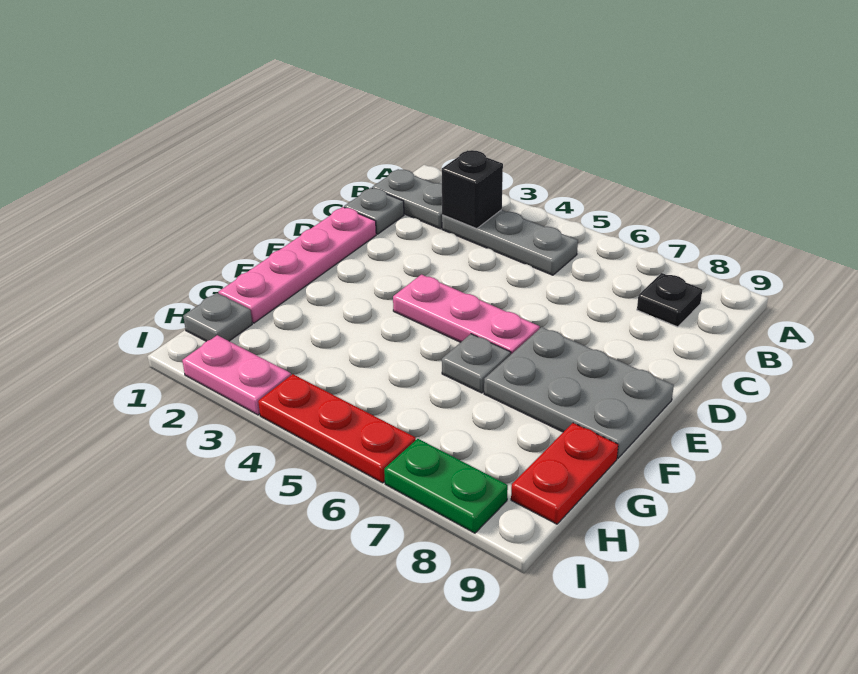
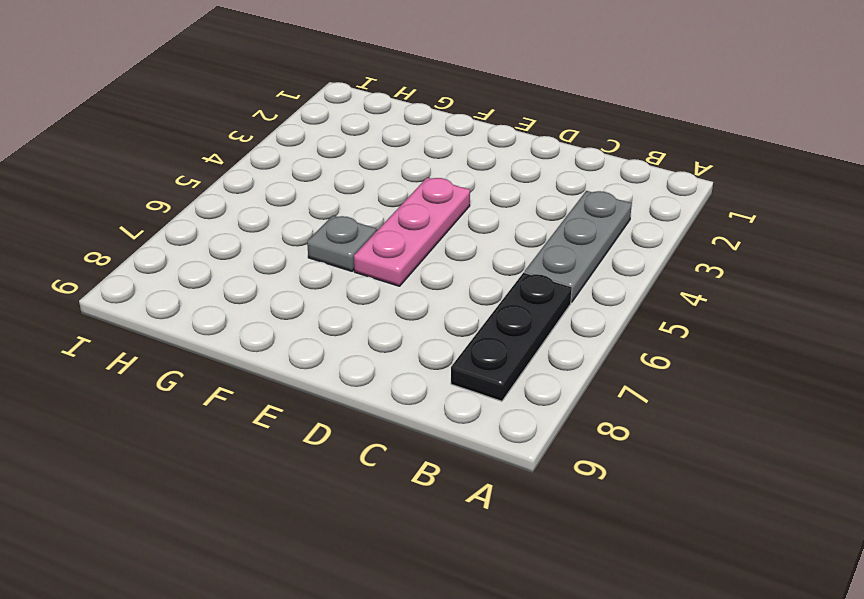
black 1x3 plate [451,272,572,401] -> black 1x1 plate [637,273,703,327]
none -> grey 1x2 plate [372,169,442,229]
none -> grey 1x1 plate [344,188,404,234]
none -> pink 1x4 plate [218,207,376,323]

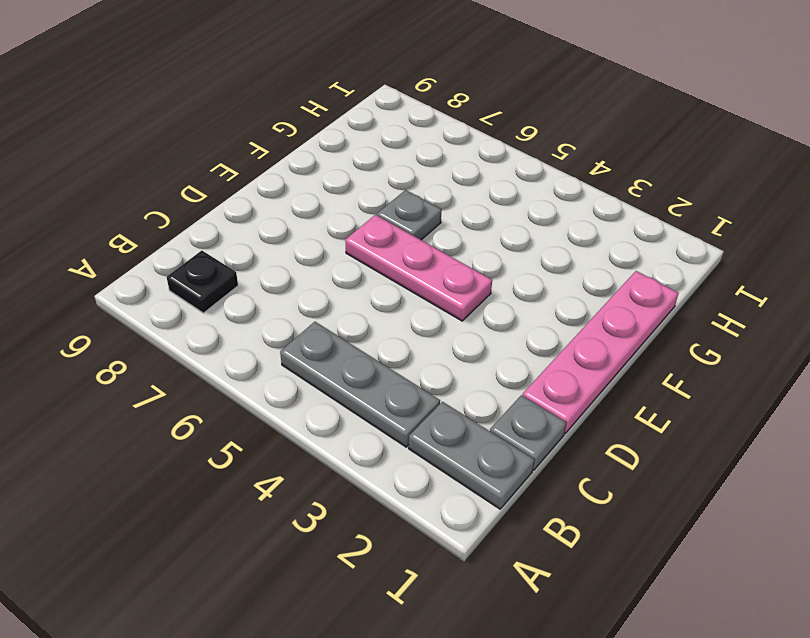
none -> grey 2x3 plate [484,327,674,458]
none -> red 1x2 plate [511,423,618,524]
none -> grey 1x1 plate [183,293,252,341]

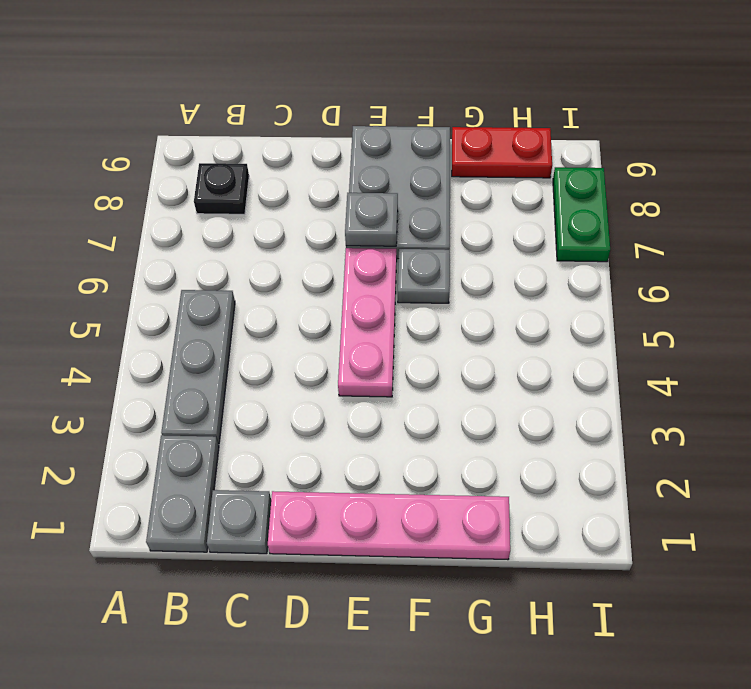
grey 1x1 plate [345,193,398,246] -> grey 1x1 plate moved to [183,293,252,341]
none -> pink 1x2 plate [182,335,291,415]
none -> red 1x3 plate [258,374,416,483]
none -> black 1x1 brick [442,150,503,229]

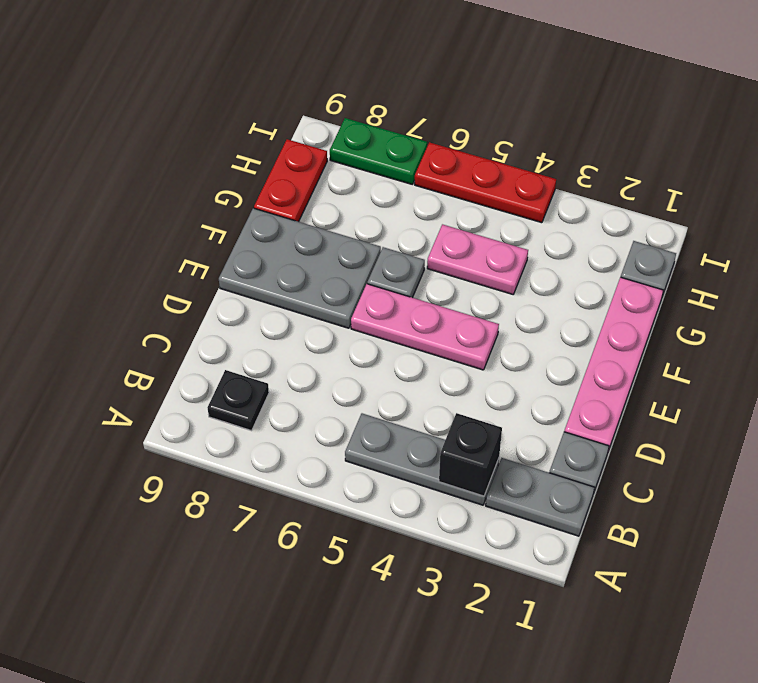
pink 1x2 plate [427,224,528,294] -> pink 1x2 plate moved to [182,335,291,415]

